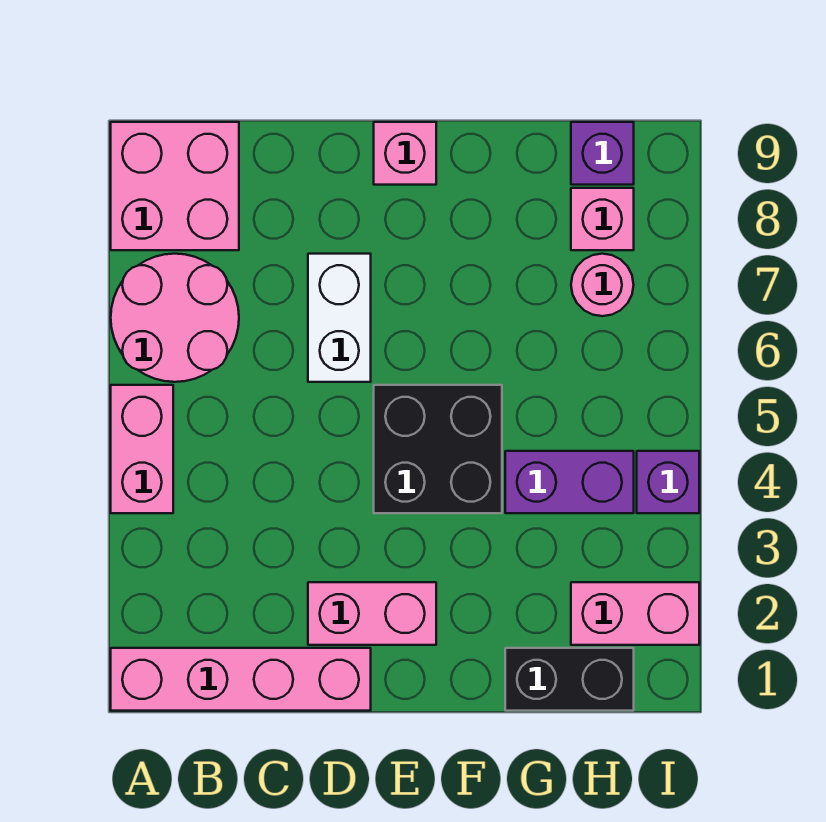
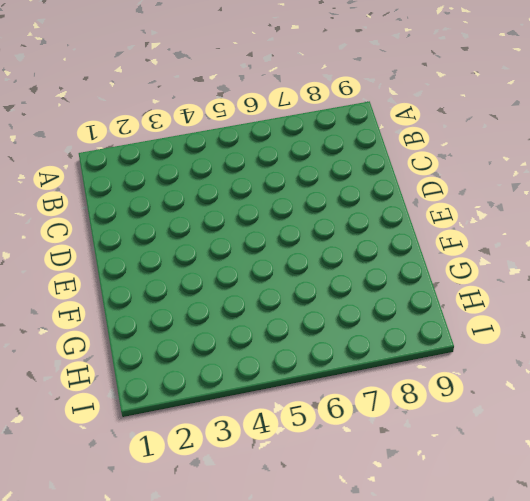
none -> pink 1x4 brick [111,648,371,711]
none -> pink 1x2 brick [111,385,173,513]
none -> pink 2x2 round brick [111,254,239,382]

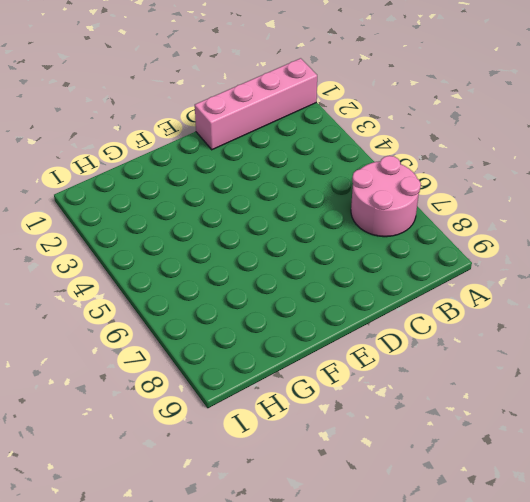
none -> pink 1x2 brick [111,385,173,513]
none -> pink 2x2 brick [111,122,239,250]
none -> pink 1x2 brick [308,582,436,645]

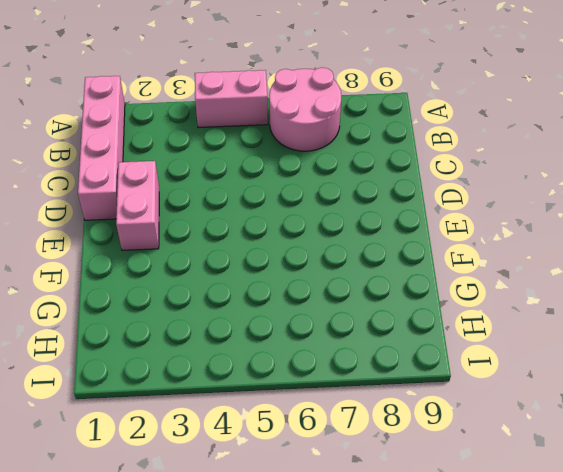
none -> pink 2x2 brick [111,122,239,250]
none -> white 1x2 brick [308,254,371,382]
none -> black 2x2 brick [374,385,502,513]

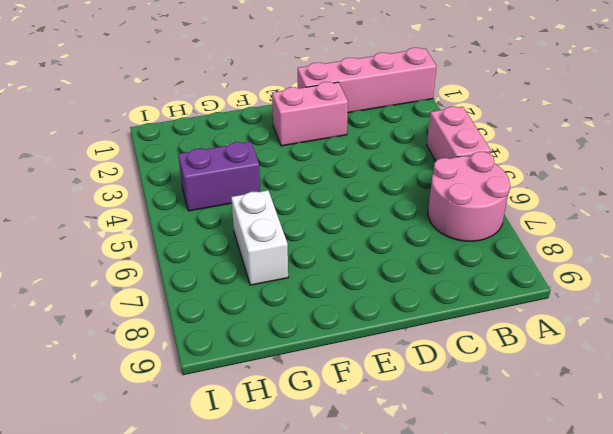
white 1x2 brick [231,190,288,285] -> white 1x2 brick moved to [308,254,371,382]
none -> pink 2x2 brick [111,122,239,250]
none -> black 2x2 brick [374,385,502,513]
none -> pink 1x1 brick [374,122,436,185]

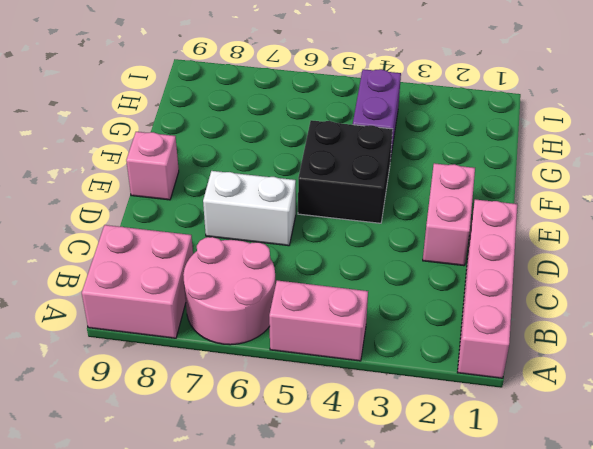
none -> black 1x2 brick [505,648,634,711]
none -> pink 1x2 brick [571,582,699,645]
none -> pink 1x1 round brick [571,254,634,316]

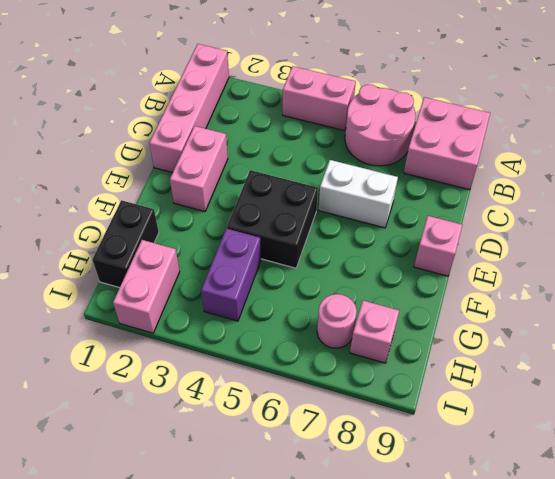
none -> purple 1x1 brick [571,122,634,185]
none -> purple 1x1 brick [637,451,699,513]

